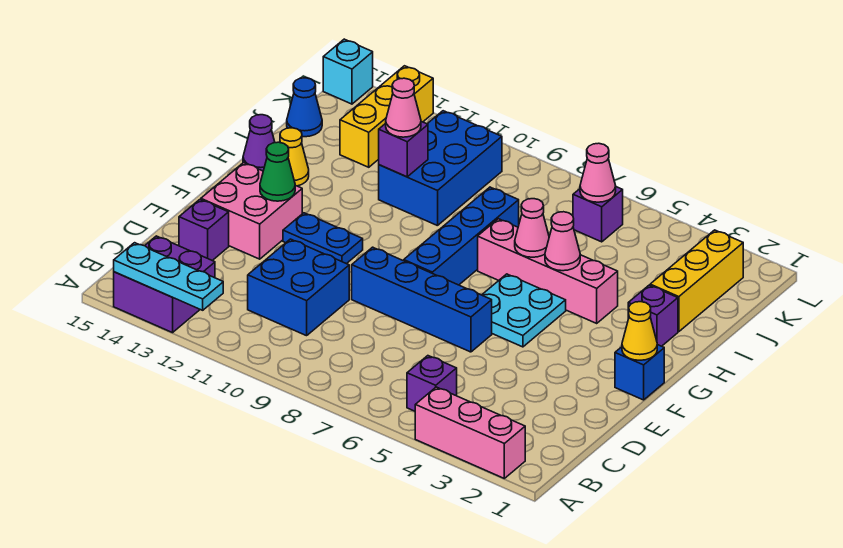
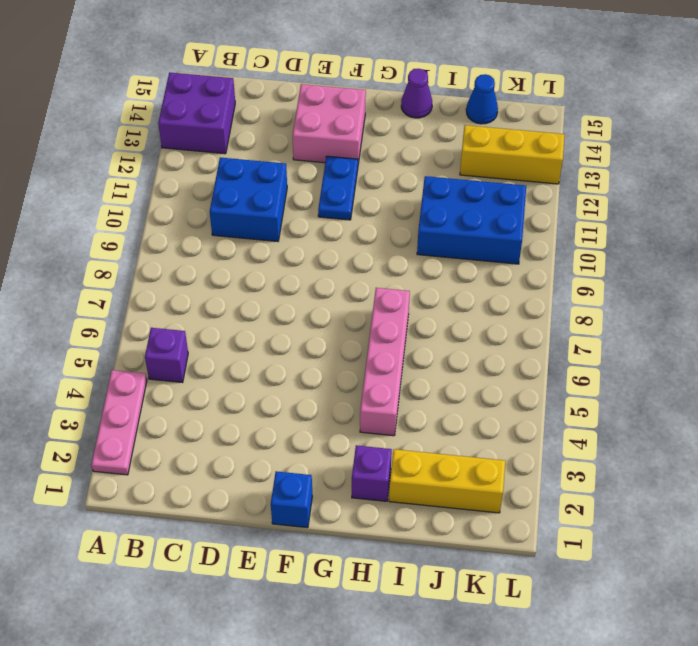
pink 1x3 plate [91,370,147,475] -> pink 1x3 brick [415,387,525,478]
none -> purple 1x1 brick [179,200,229,261]
none -> blue 1x4 brick [352,247,492,352]
none -> cyan 2x2 plate [482,274,566,347]

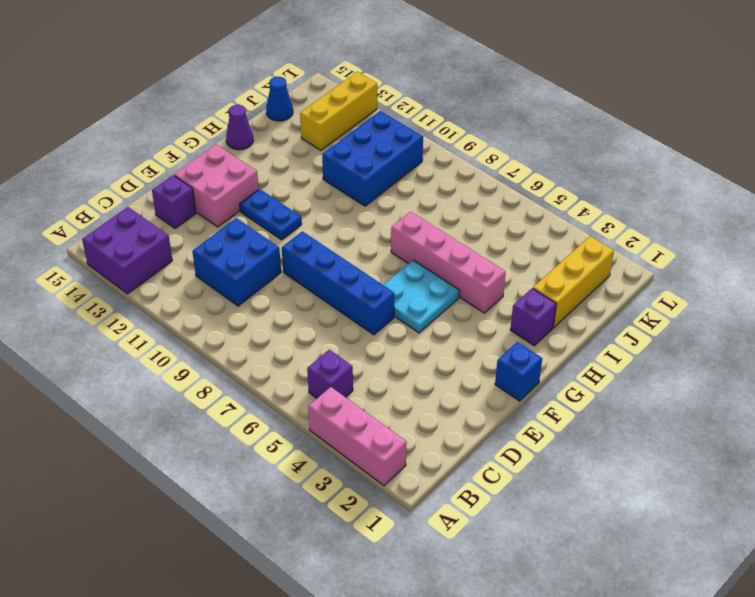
none -> blue 1x4 brick [404,187,519,285]
none -> yellow 1x1 cone [280,128,309,186]
none -> purple 1x1 brick [573,187,623,242]

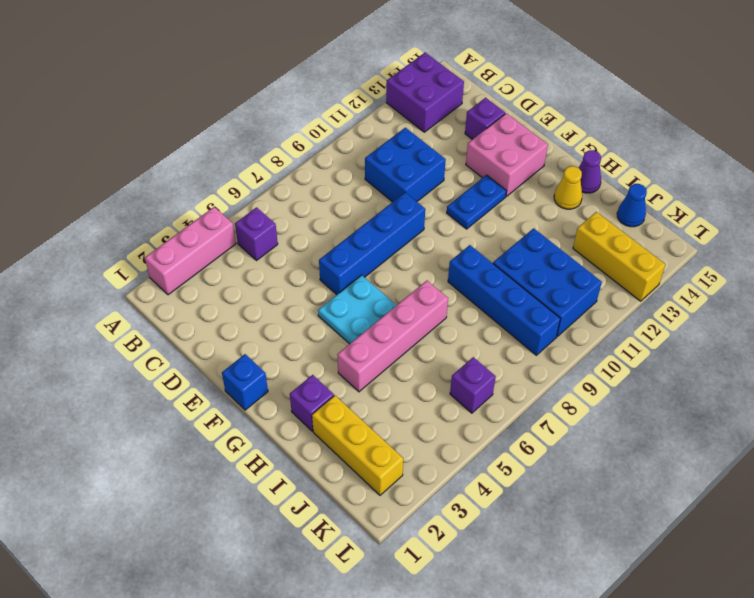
blue 1x4 brick [448,245,560,355] -> blue 1x4 brick moved to [404,187,519,285]
none -> cyan 1x1 brick [323,39,373,104]
none -> cyan 1x3 plate [114,243,223,310]
none -> yellow 1x1 cone [622,302,657,360]

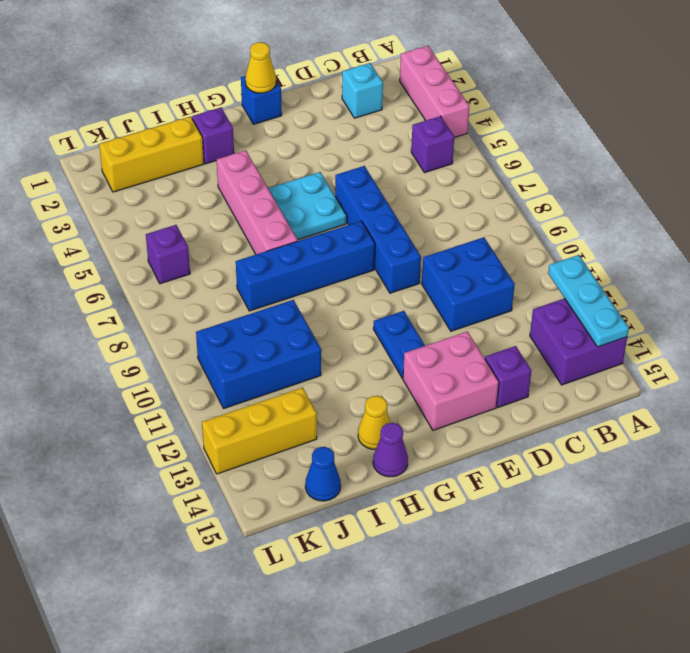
cyan 1x1 brick [342,63,383,118] -> cyan 1x1 brick moved to [323,39,373,104]
none -> green 1x1 cone [260,142,295,201]
none -> pink 1x1 cone [545,212,580,271]
none -> pink 1x1 cone [515,199,549,257]

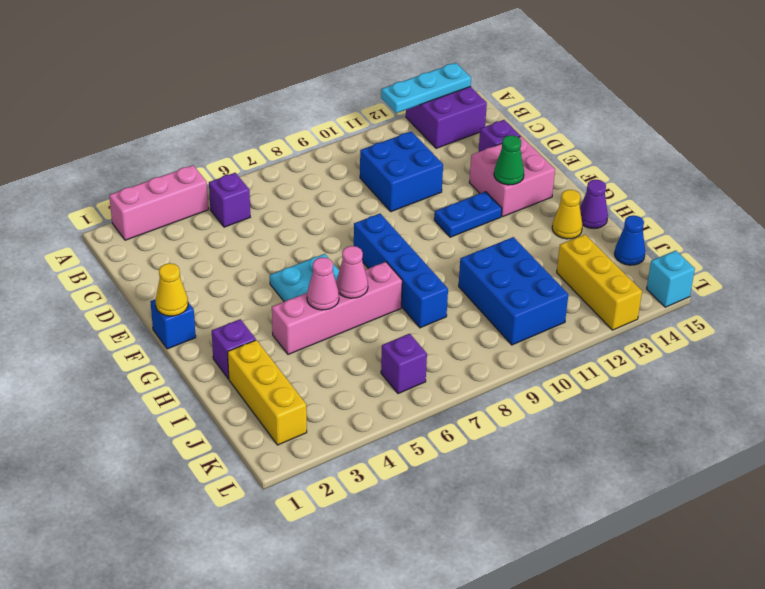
none -> blue 1x4 brick [352,247,492,352]
none -> purple 1x1 brick [379,122,428,177]
none -> pink 1x1 cone [580,143,616,202]

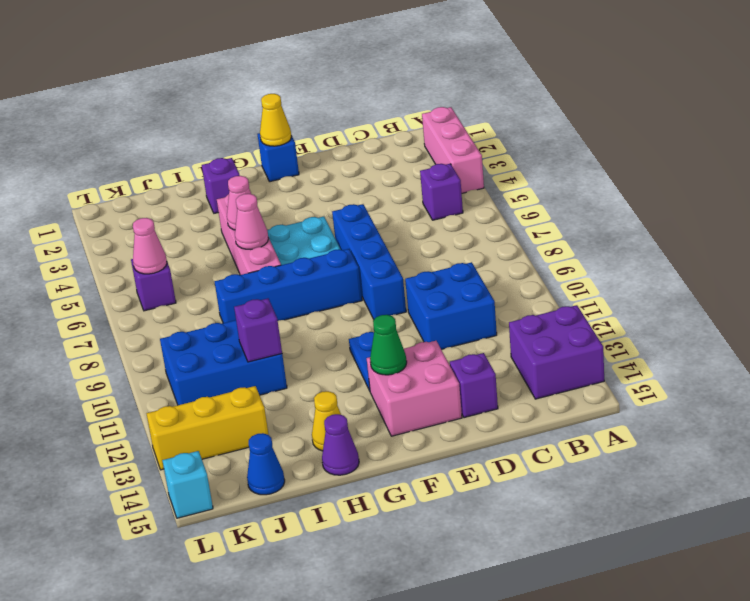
none -> yellow 1x3 brick [650,230,743,332]
none -> cyan 1x3 plate [114,243,223,310]
none -> pink 1x1 cone [386,78,421,137]

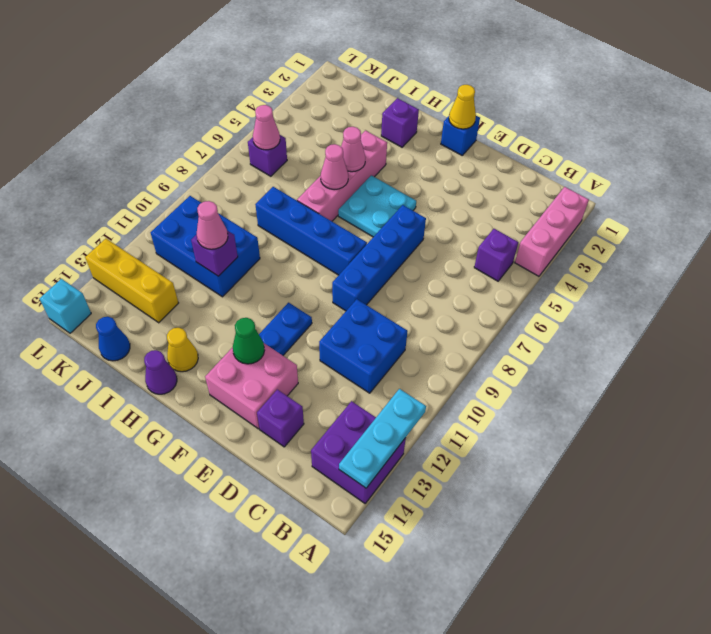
none -> yellow 1x3 brick [650,230,743,332]

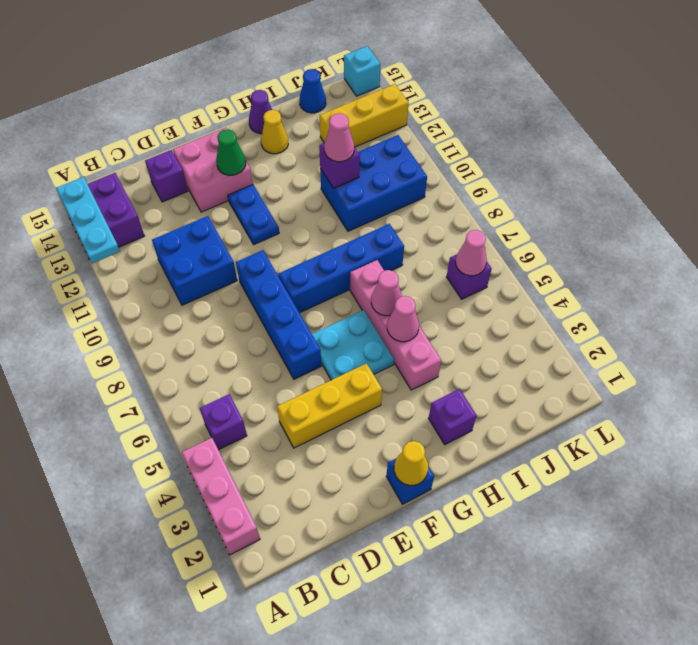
yellow 1x3 brick [277,363,382,448] -> yellow 1x3 brick moved to [650,230,743,332]

